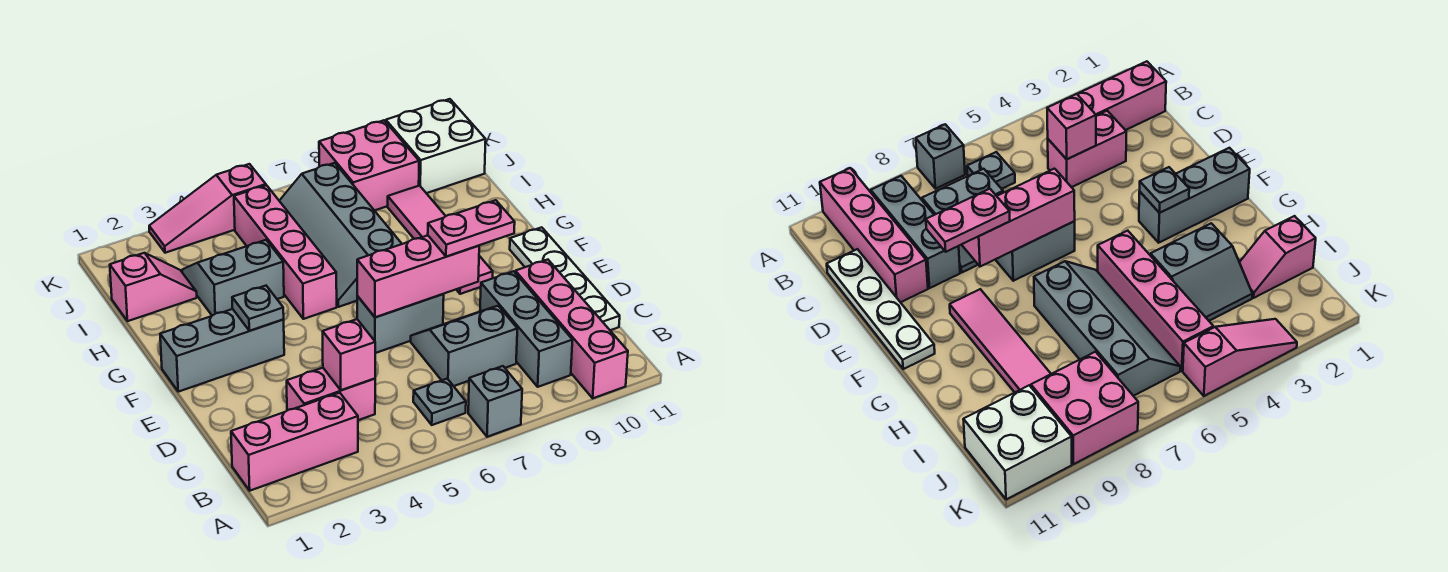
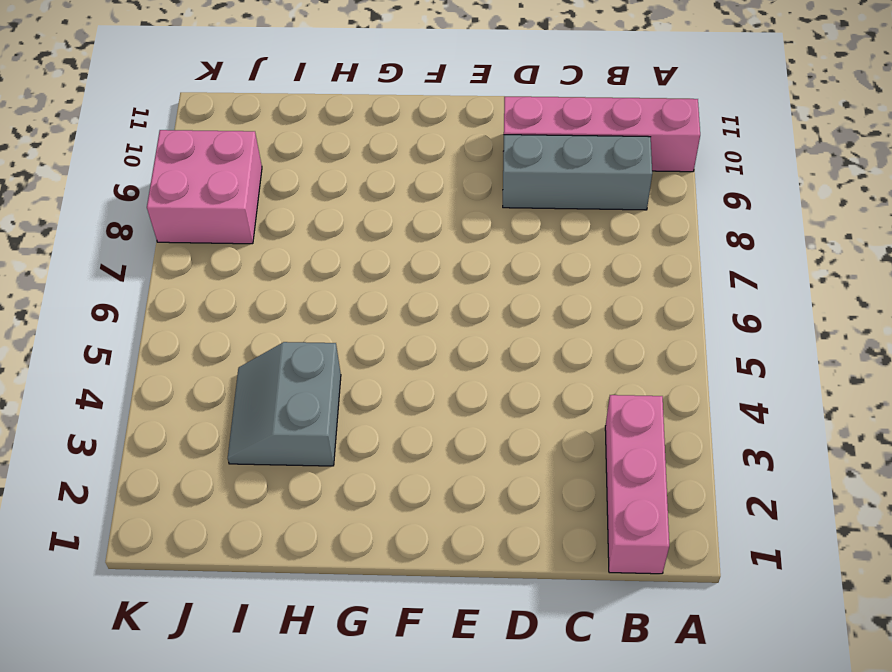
none -> grey 1x1 brick [468,366,522,437]
none -> grey 1x1 plate [413,379,466,425]
none -> pink 1x2 brick [287,368,375,420]

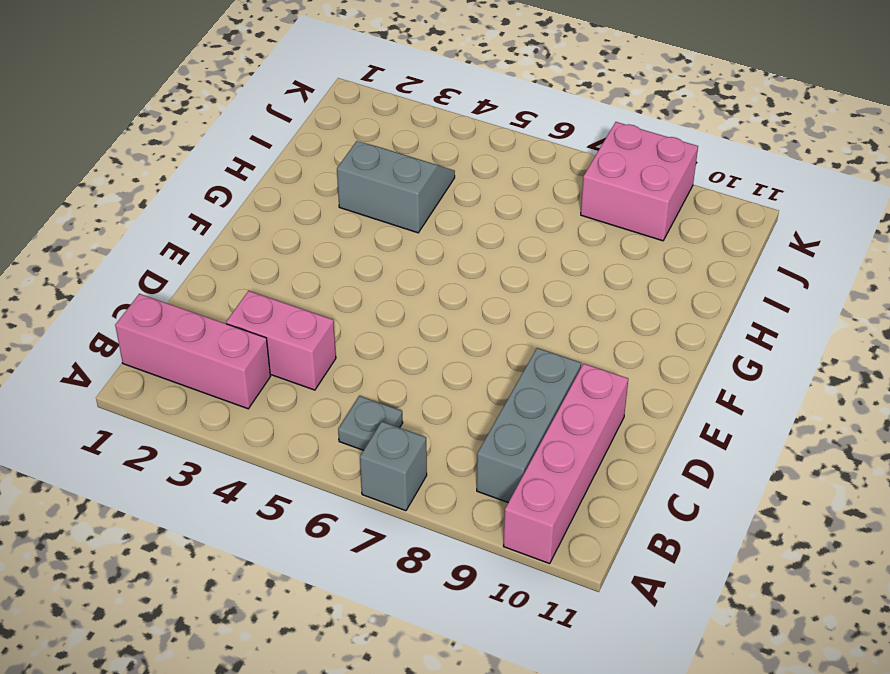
none -> grey 2x2 slope [411,306,517,386]
none -> white 1x4 plate [510,227,620,330]
none -> grey 1x2 brick [357,294,444,353]

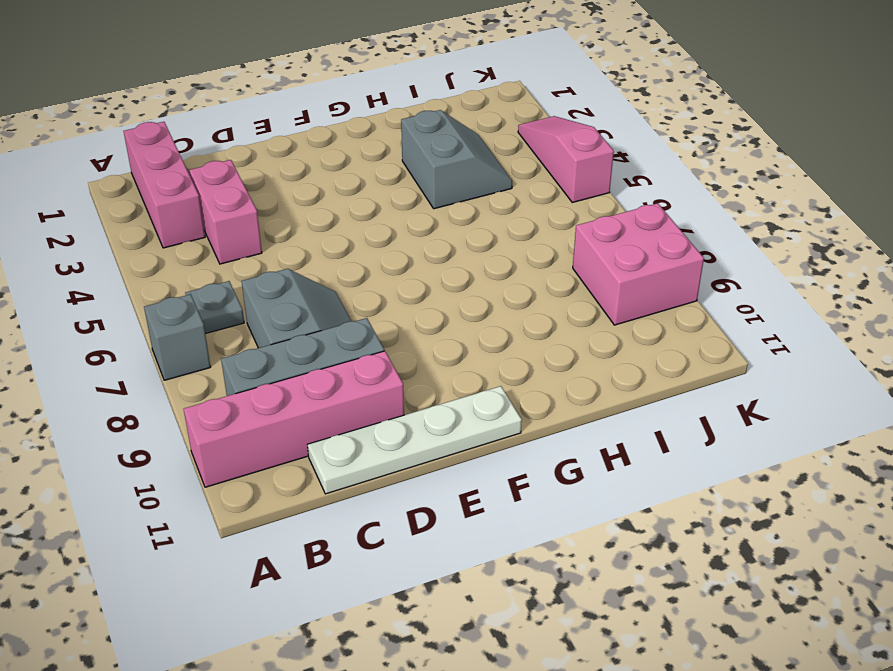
none -> grey 1x2 brick [357,294,444,353]
none -> grey 1x3 brick [160,309,284,392]
none -> pink 1x4 tile [388,186,493,294]

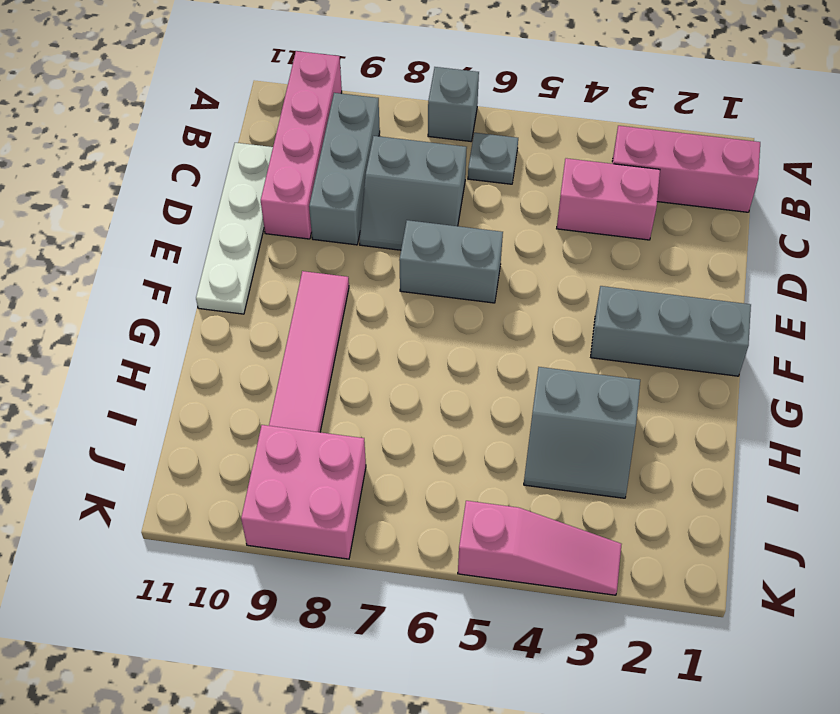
none -> pink 1x4 brick [234,185,337,319]
none -> grey 2x4 slope [280,163,402,307]
none -> pink 1x2 slope [110,253,197,321]

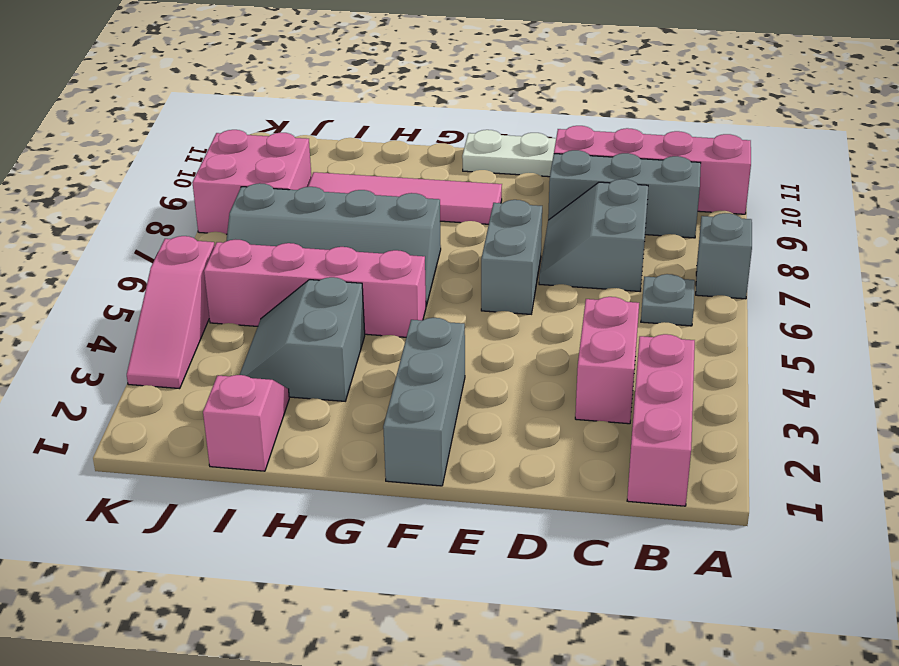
none -> white 2x2 brick [386,99,486,193]
none -> pink 1x1 brick [323,319,375,390]
none -> pink 1x3 brick [357,235,479,317]

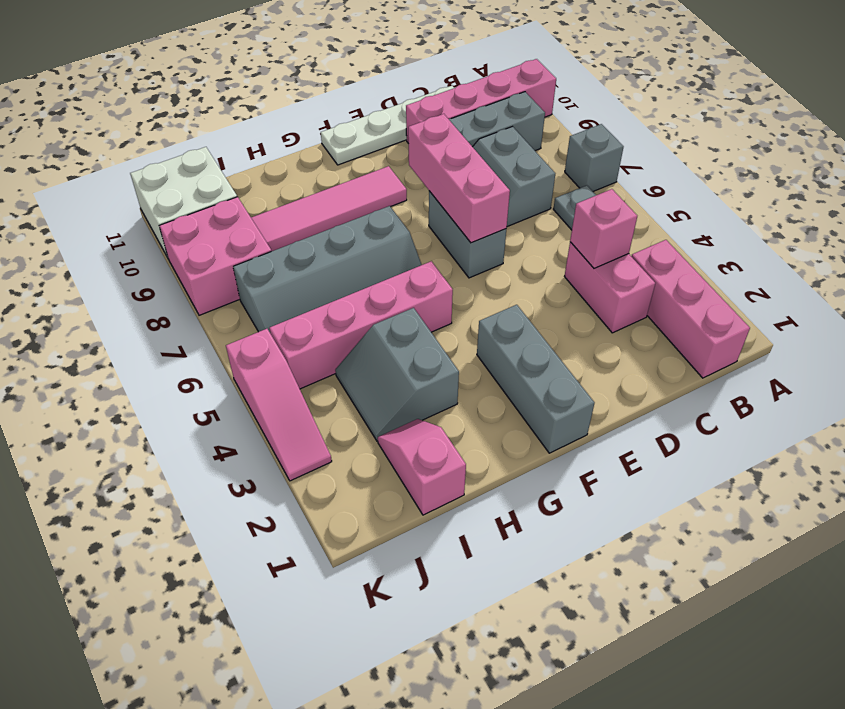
none -> grey 1x1 plate [232,286,284,331]
none -> pink 1x2 plate [428,200,515,257]

